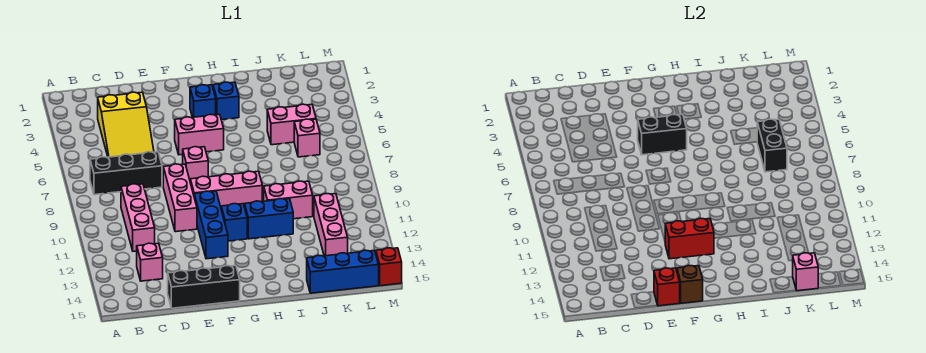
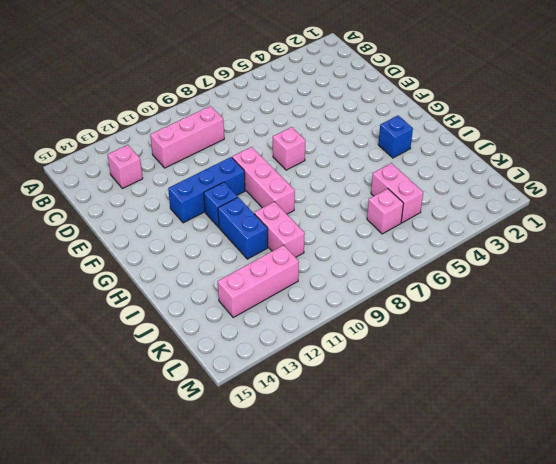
none -> black 1x3 brick [90,152,162,195]
none -> yellow 2x3 slope [98,92,154,157]
none -> black 1x3 brick [168,266,240,308]

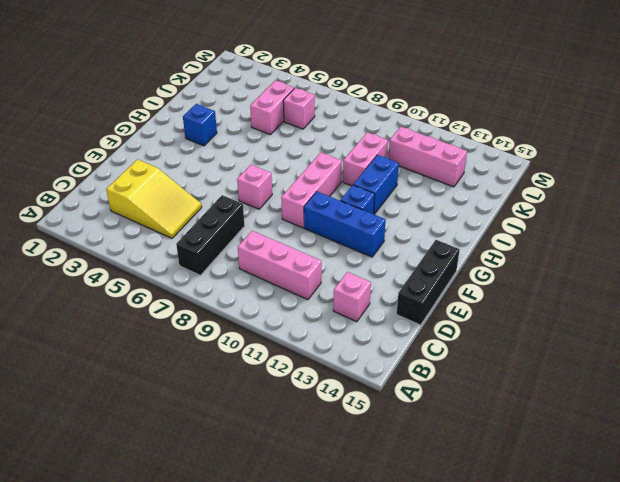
none -> pink 1x3 brick [163,164,197,232]
none -> pink 1x2 brick [175,114,224,155]
none -> blue 1x1 brick [190,85,216,117]

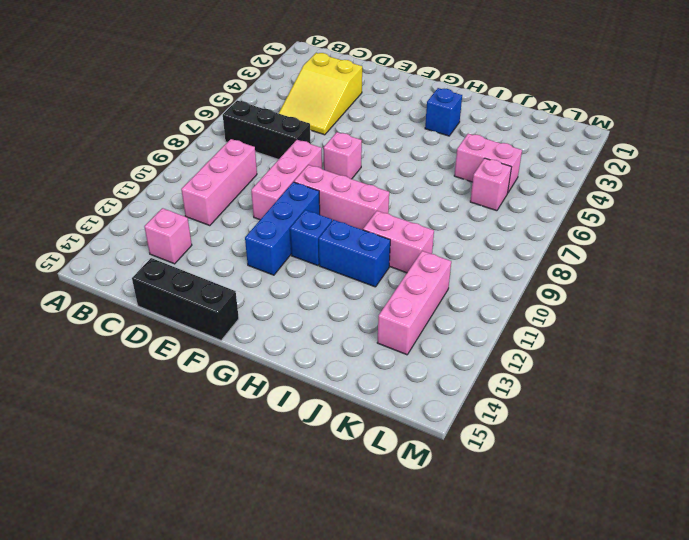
none -> pink 1x2 brick [175,114,224,155]
none -> blue 1x1 brick [190,85,216,117]
none -> blue 1x3 brick [307,250,379,293]

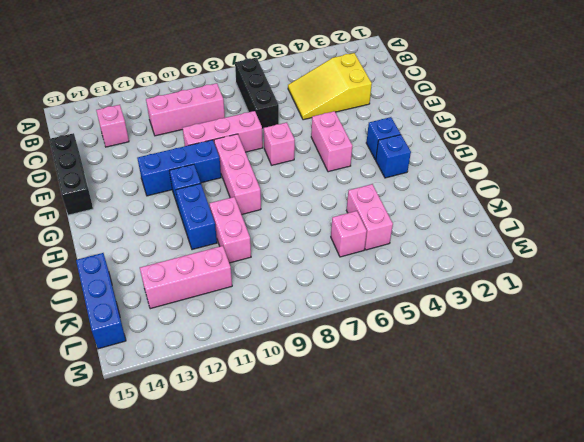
none -> red 1x1 brick [376,248,402,286]
none -> red 1x1 brick [654,268,680,306]
none -> black 1x2 brick [638,114,687,155]

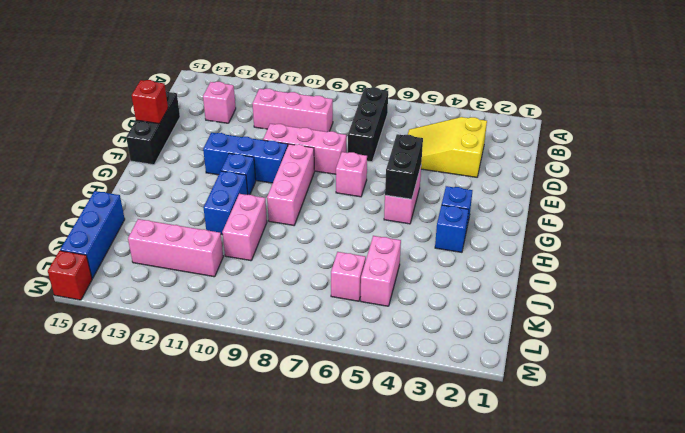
none -> red 1x2 brick [665,218,714,259]
none -> brown 1x1 brick [677,266,703,303]
none -> black 1x2 brick [757,119,787,172]

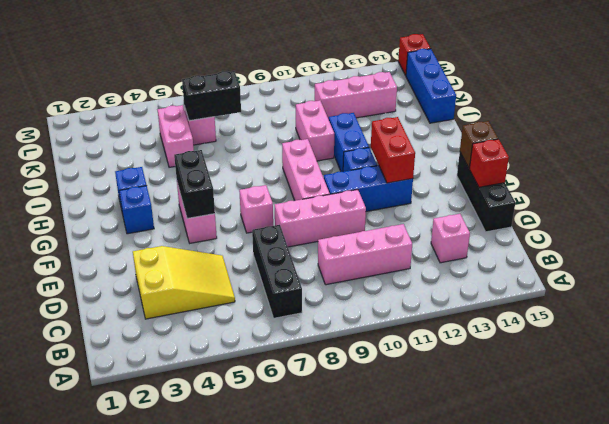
none -> pink 1x1 brick [793,253,818,291]

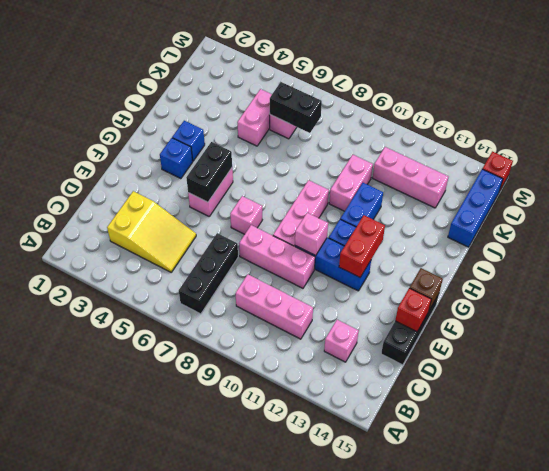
pink 1x1 brick [295,213,328,255] -> pink 1x1 brick moved to [793,253,818,291]

